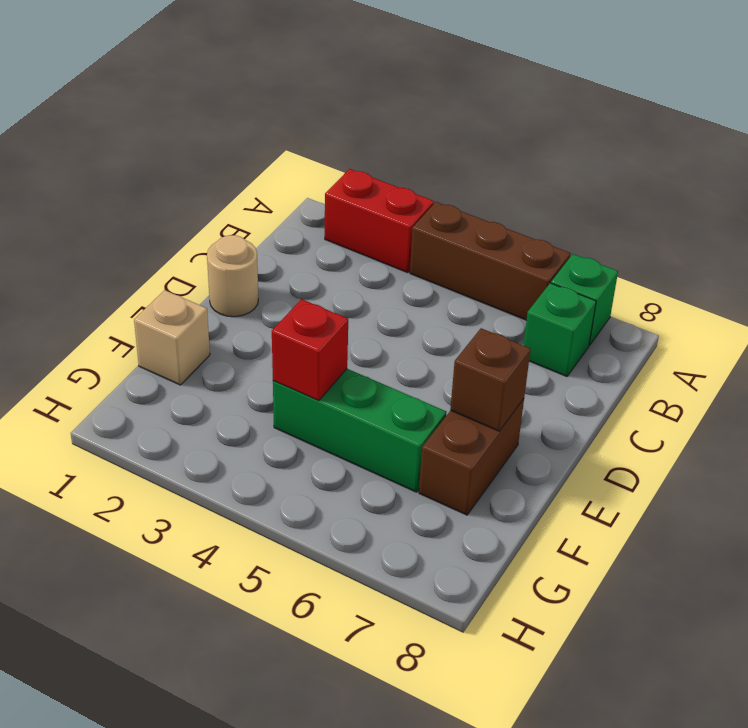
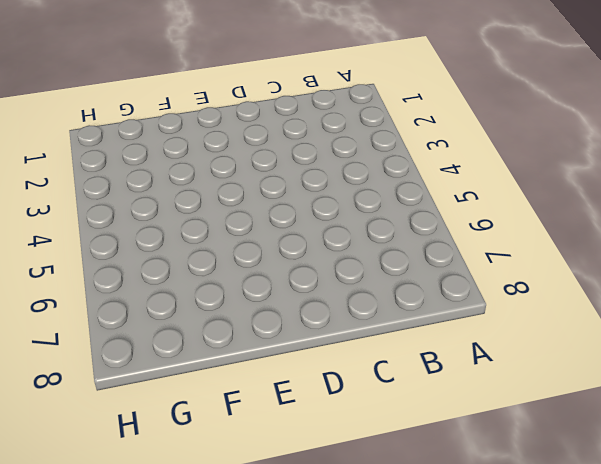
none -> red 1x2 brick [325,169,434,273]
none -> brown 1x3 brick [410,202,571,320]

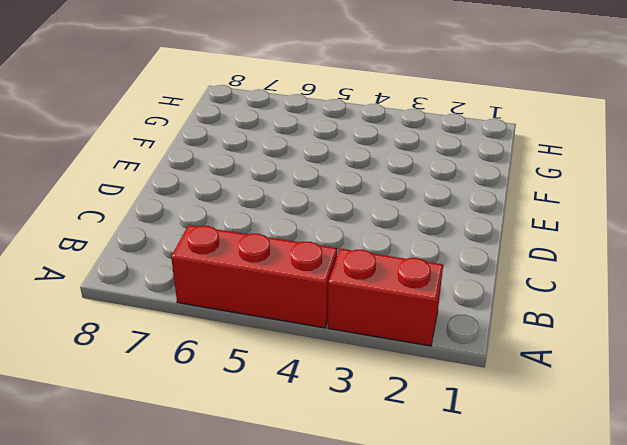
red 1x3 brick [171,225,337,328] -> brown 1x3 brick [410,202,571,320]
none -> green 1x1 brick [551,254,618,345]
none -> green 1x1 brick [523,283,596,377]

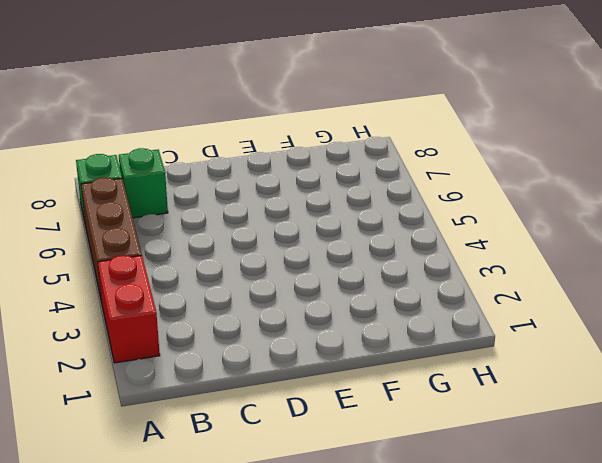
none -> tan 1x1 round brick [207,235,258,317]
none -> brown 1x2 brick [419,399,524,515]

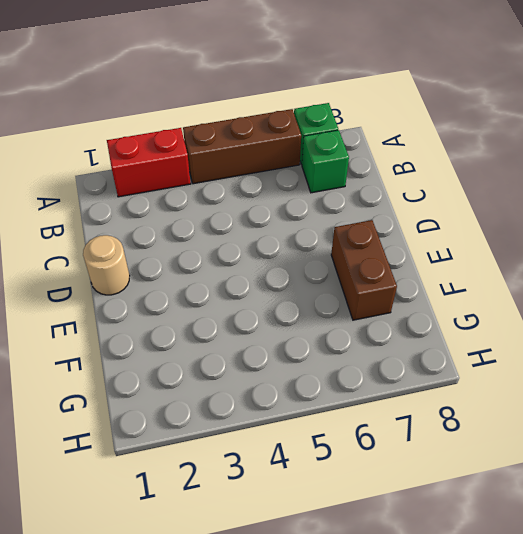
none -> tan 1x1 brick [134,290,210,385]
none -> green 1x3 brick [273,369,446,492]

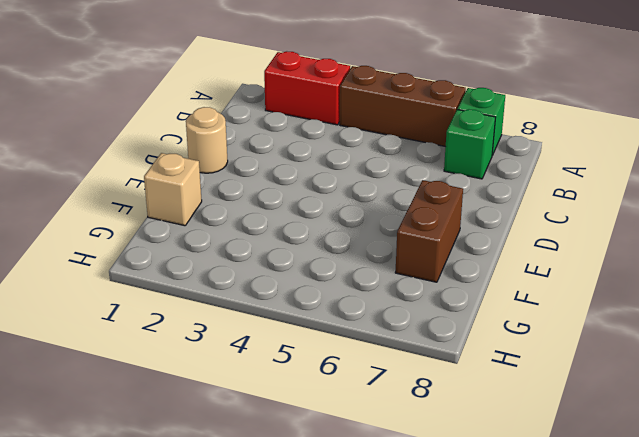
none -> green 1x3 brick [273,369,446,492]
none -> brown 1x1 brick [450,328,531,431]

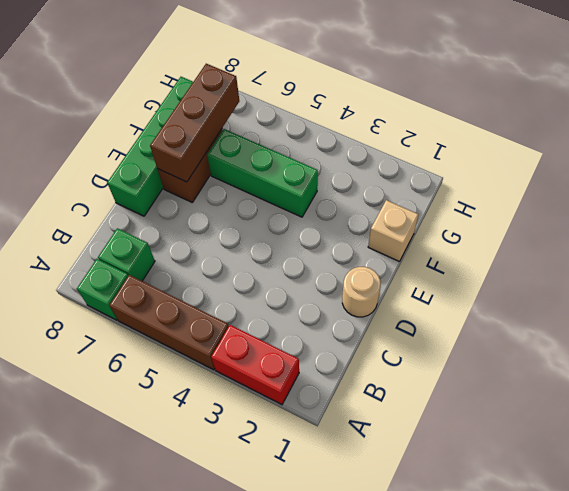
green 1x4 brick [107,77,193,216] -> none
brown 1x3 brick [150,64,239,182] -> brown 1x1 brick [450,328,531,431]
none -> red 1x1 brick [272,299,348,401]

